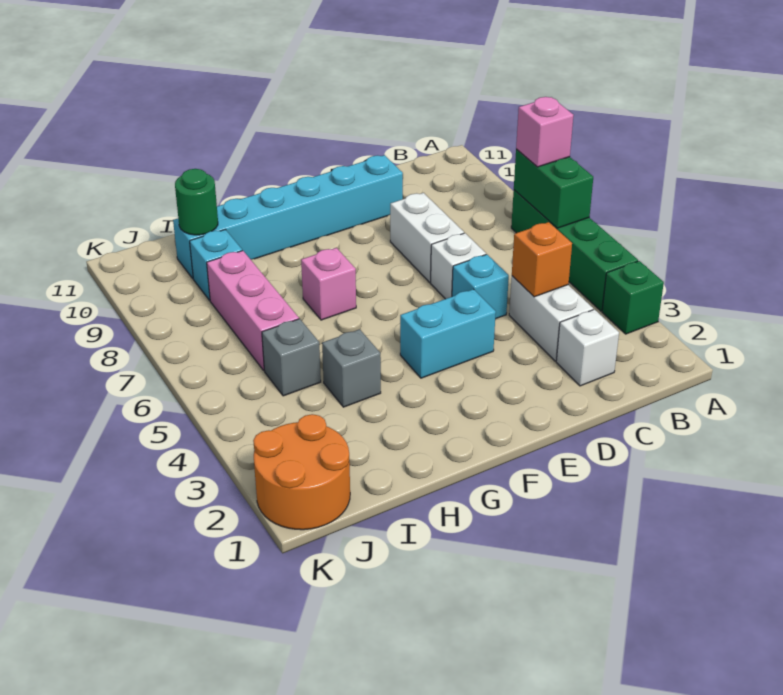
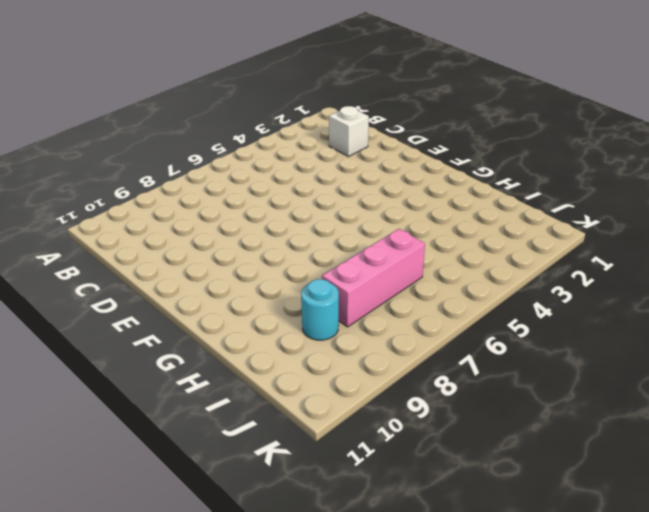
cyan 1x1 round brick [301,279,339,340] -> cyan 1x1 brick [190,229,242,300]
none -> green 1x1 brick [602,261,664,334]
none -> green 1x4 brick [511,190,638,311]
none -> white 1x2 brick [509,276,593,361]

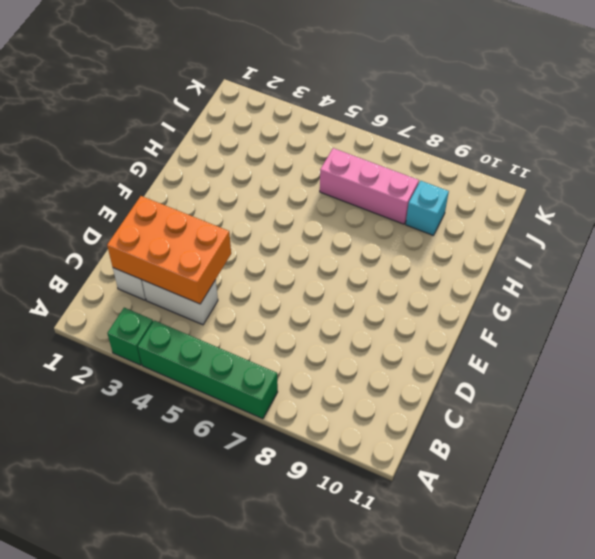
orange 2x3 brick [107,196,231,304] -> orange 1x1 brick [512,222,572,297]
none -> cyan 1x1 brick [452,254,509,319]
none -> white 1x1 brick [431,233,486,299]
none -> white 1x2 brick [390,193,464,282]

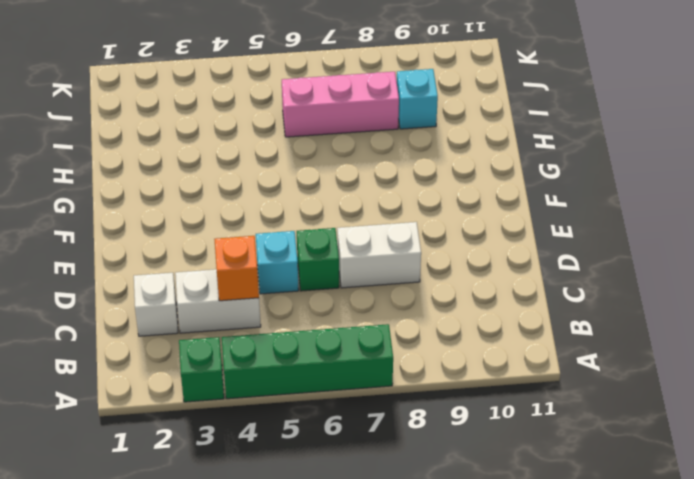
green 1x1 brick [297,228,339,291] -> white 1x1 brick [431,233,486,299]
none -> cyan 1x6 brick [173,155,403,278]
none -> cyan 1x2 brick [400,289,496,378]
none -> pink 1x1 brick [301,248,356,320]

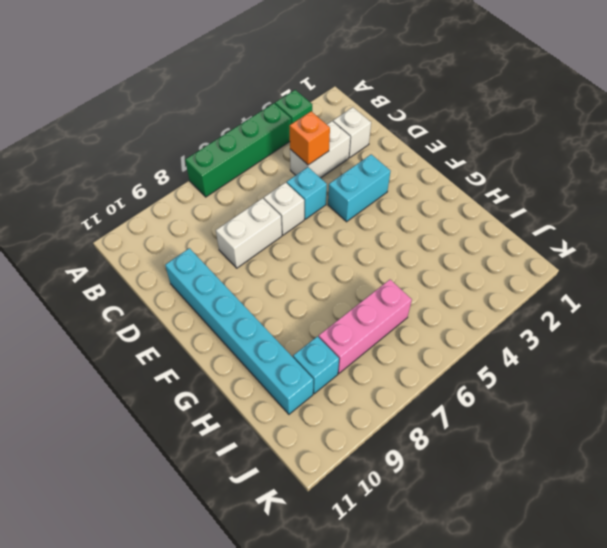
cyan 1x2 brick [328,154,391,222] -> cyan 1x2 brick turned to [400,289,496,378]
none -> pink 1x1 brick [301,248,356,320]
none -> grey 1x1 brick [322,329,381,407]
none -> grey 1x1 brick [262,319,321,396]

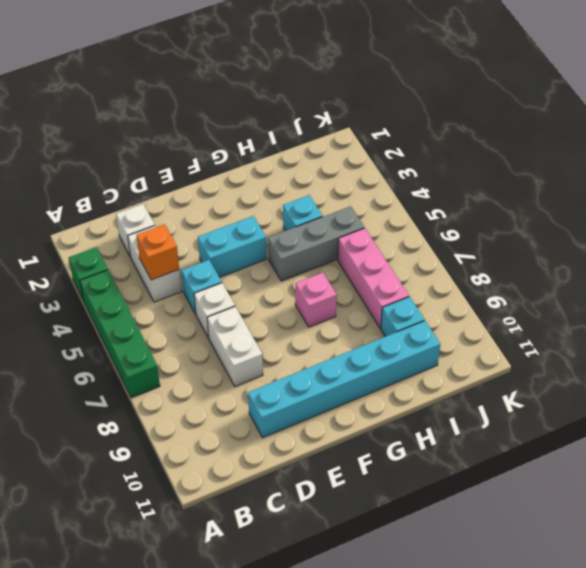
grey 1x3 brick [268,206,364,281] -> grey 1x1 brick [262,319,321,396]
cyan 1x1 brick [283,195,323,231] -> grey 1x1 brick [322,329,381,407]
none -> orange 2x2 round brick [253,414,350,530]
none -> green 1x2 brick [514,149,593,228]
none -> green 1x1 round brick [175,169,218,235]

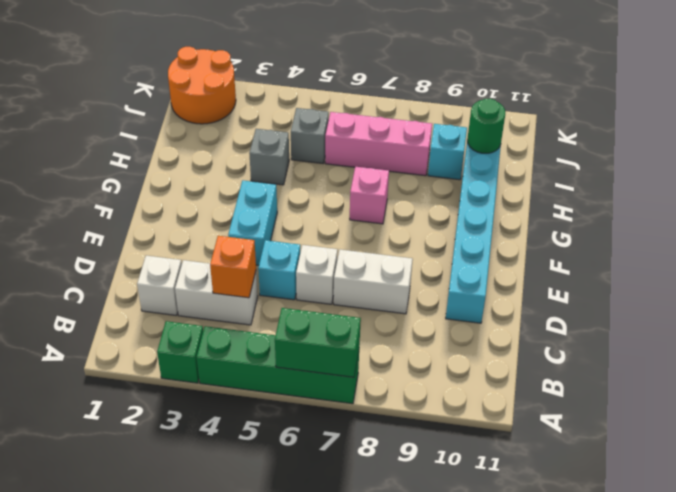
none -> pink 1x1 brick [516,97,573,167]

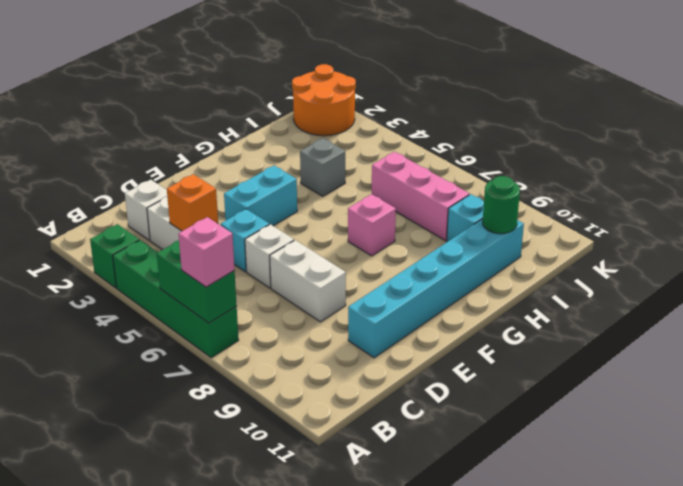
none -> grey 1x1 brick [262,319,321,396]

